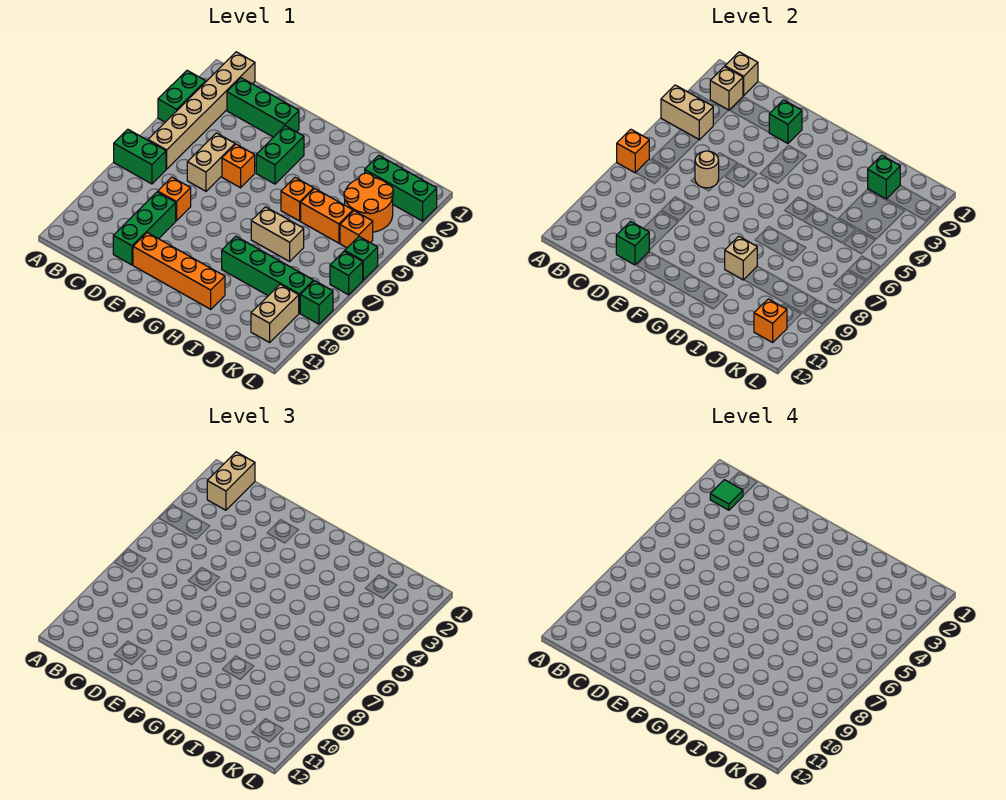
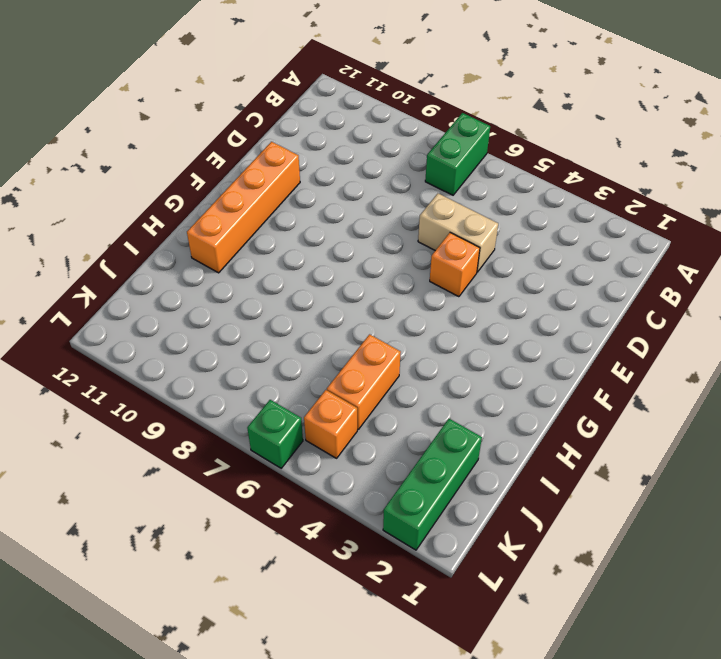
none -> green 1x2 brick [158,71,206,122]
none -> tan 1x6 brick [148,52,255,169]
none -> green 1x3 brick [227,78,299,137]
none -> orange 1x1 brick [158,177,191,221]

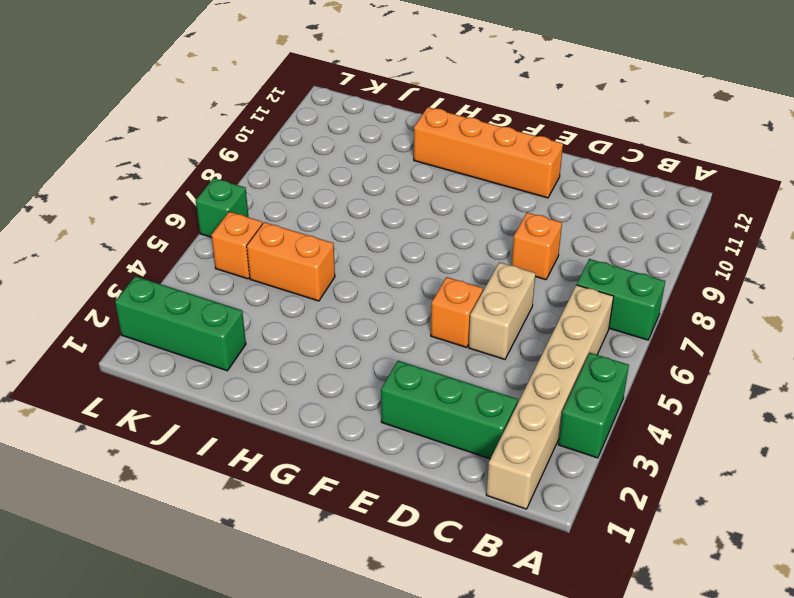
none -> green 1x3 brick [113,192,176,265]
none -> green 1x2 brick [256,126,304,184]
none -> orange 1x1 brick [281,178,314,221]
none -> tan 1x2 brick [251,207,304,261]

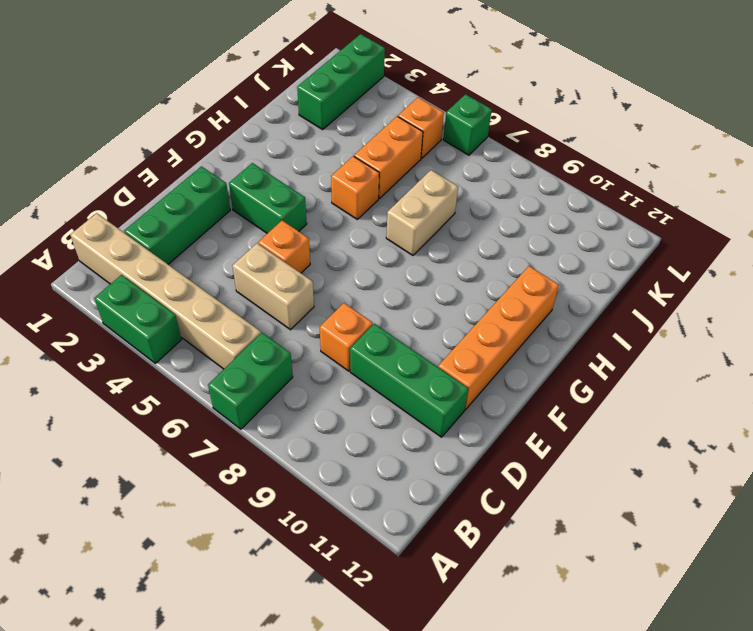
none -> green 1x4 brick [222,236,313,313]
none -> orange 2x2 round brick [344,173,393,232]
none -> tan 1x2 brick [251,284,299,342]
none -> green 1x1 brick [330,251,363,295]

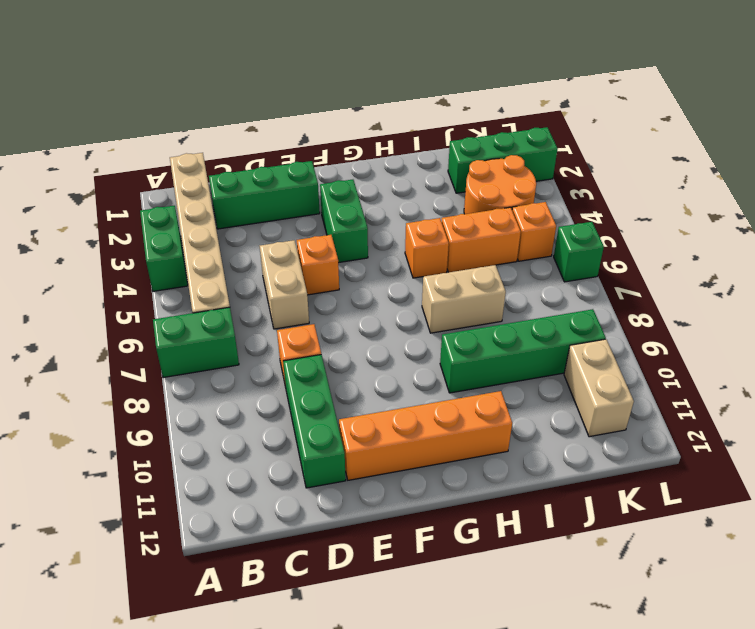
none -> green 1x1 brick [330,251,363,295]
none -> green 1x1 brick [300,281,333,324]
none -> tan 1x2 brick [661,85,713,140]
none -> orange 1x1 brick [617,129,649,173]

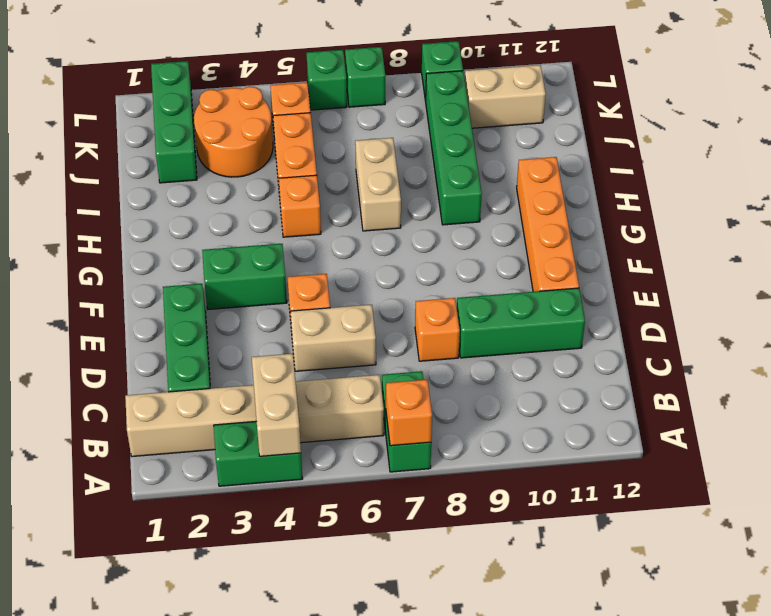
none -> tan 1x1 brick [725,52,758,96]
none -> tan 1x1 brick [710,67,743,110]
none -> tan 1x1 round brick [695,151,719,188]
none -> green 1x1 brick [616,221,649,265]

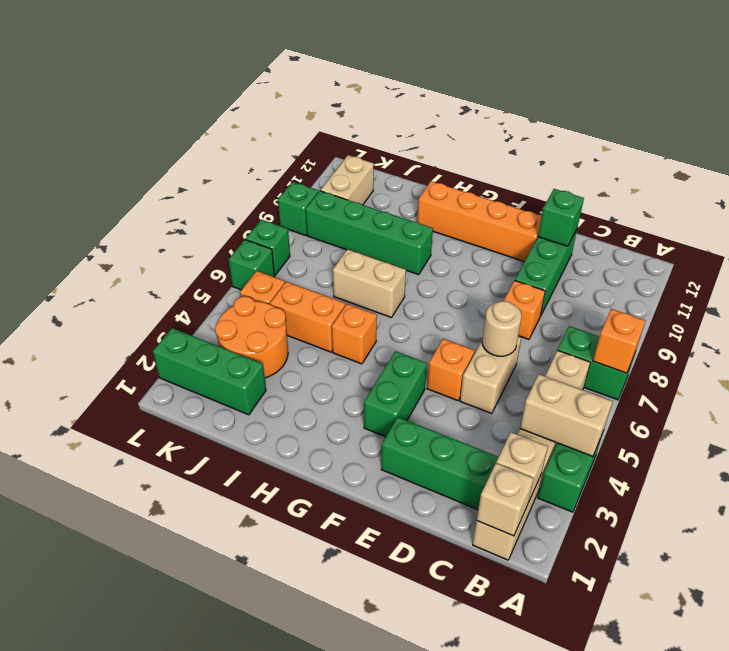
none -> green 1x1 brick [769,100,802,143]
none -> tan 1x1 brick [725,236,757,280]
none -> green 1x1 brick [868,155,900,199]
none -> orange 1x1 brick [754,299,787,342]

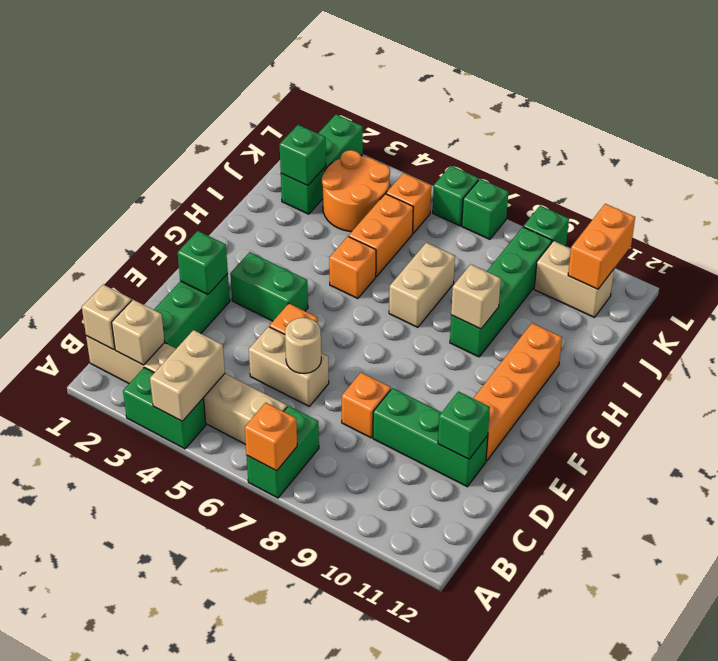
orange 1x2 brick [568,204,635,289] -> orange 1x1 brick [754,299,787,342]
none -> tan 1x2 brick [207,452,255,510]
none -> green 1x1 tile [710,480,743,510]

